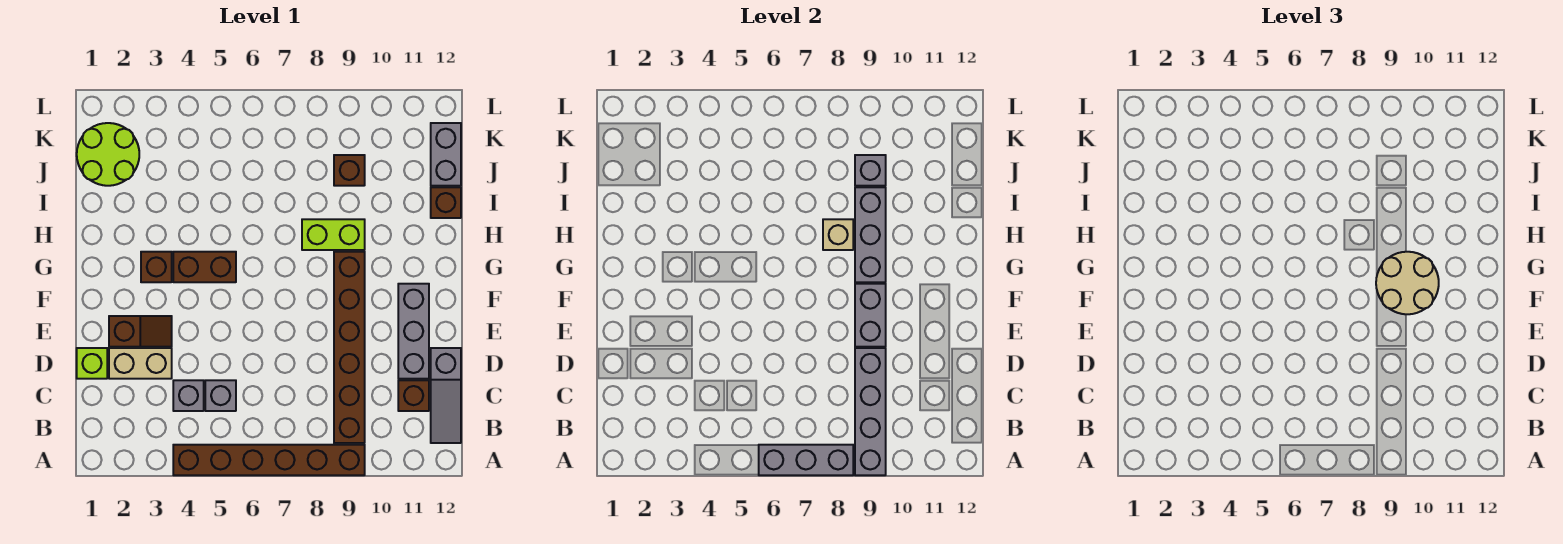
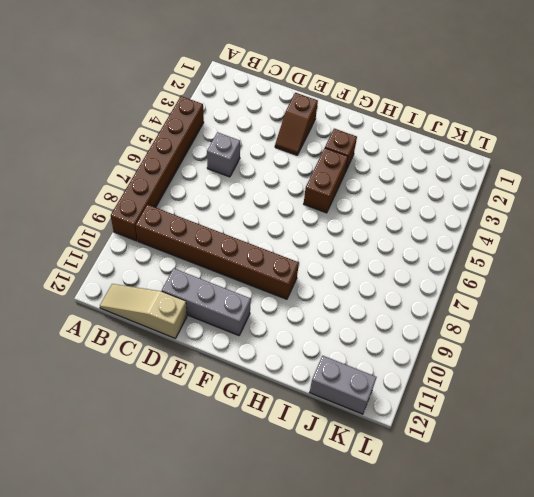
tan 1x3 slope [100,284,187,339] -> grey 1x3 slope [431,348,461,443]
none -> grey 1x1 brick [173,380,204,411]
none -> brown 1x1 brick [398,380,429,411]
none -> lime 1x1 brick [77,348,107,379]

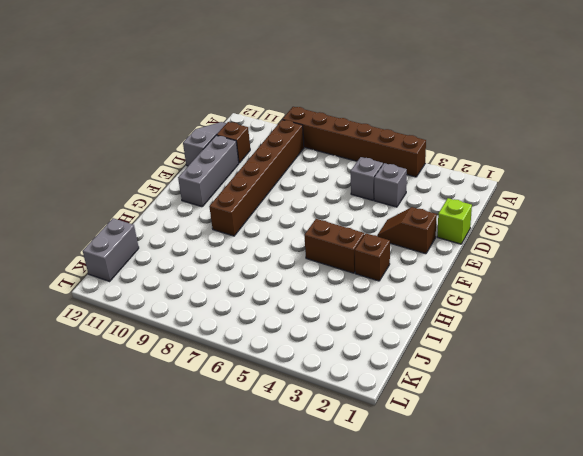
none -> tan 1x2 brick [109,348,172,379]
none -> lime 1x2 brick [302,219,365,250]
none -> brown 1x1 brick [431,187,461,218]

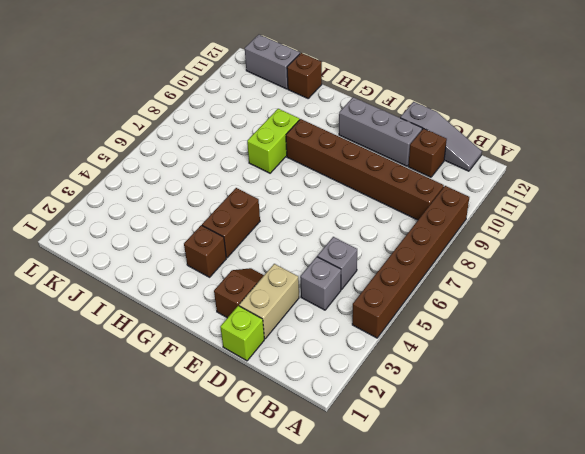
none -> lime 2x2 round brick [77,123,139,186]
none -> brown 1x1 brick [334,155,365,186]
none -> grey 1x3 brick [759,445,853,475]

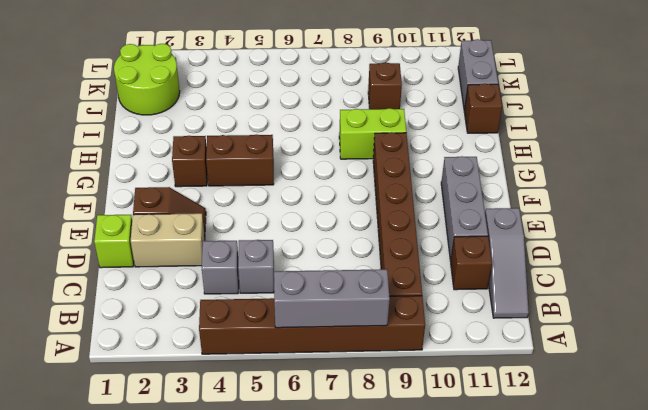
none -> grey 1x4 brick [855,348,886,475]
none -> grey 1x2 brick [855,284,886,347]
none -> grey 1x3 brick [855,187,886,282]

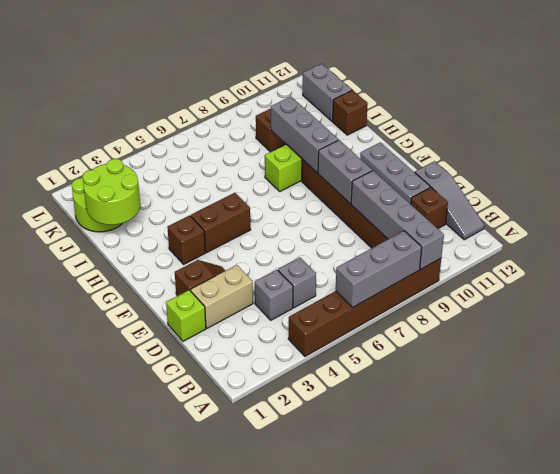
lime 2x2 round brick [83,159,140,225] -> none
none -> tan 1x1 brick [823,219,853,250]
none -> grey 1x1 brick [855,155,886,186]
none -> tan 2x2 round brick [1376,252,1439,314]

